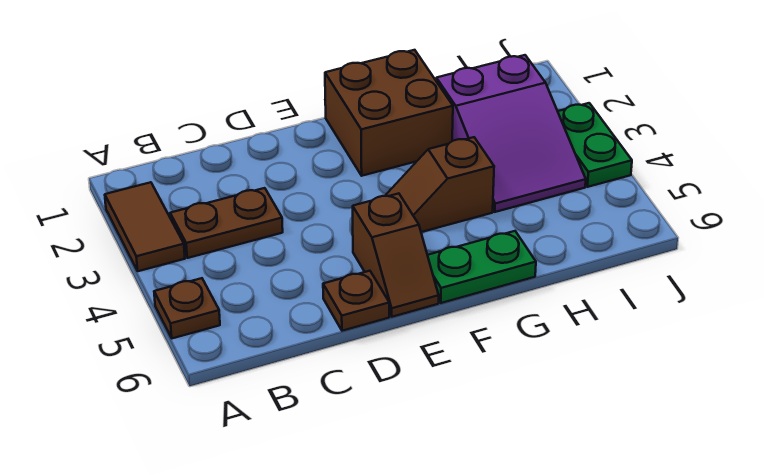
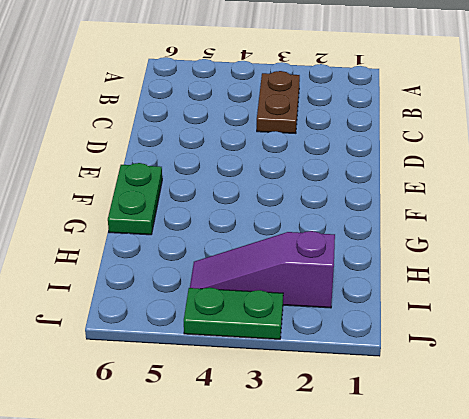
purple 1x3 slope [190,231,335,308] -> purple 2x3 slope [436,55,586,212]
none -> brown 1x2 tile [105,182,185,271]
none -> brown 1x1 plate [154,278,220,338]

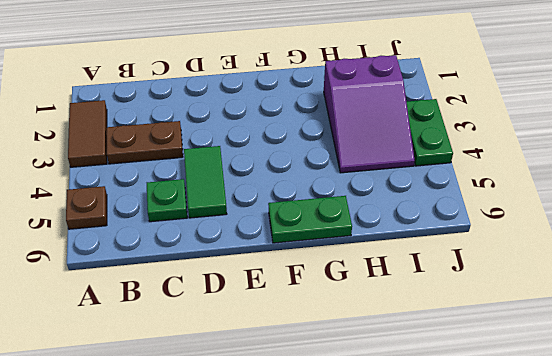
green 1x1 plate [147,179,187,222] -> none
green 1x2 tile [184,146,227,218] -> none
none -> brown 1x1 plate [323,271,389,331]
none -> brown 1x2 slope [353,193,439,317]

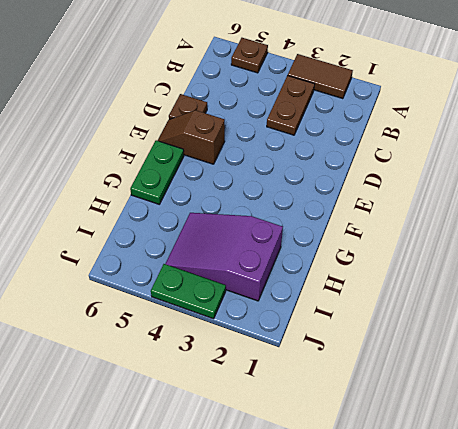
none -> brown 2x2 brick [325,50,453,176]
none -> brown 1x2 slope [385,137,494,232]

